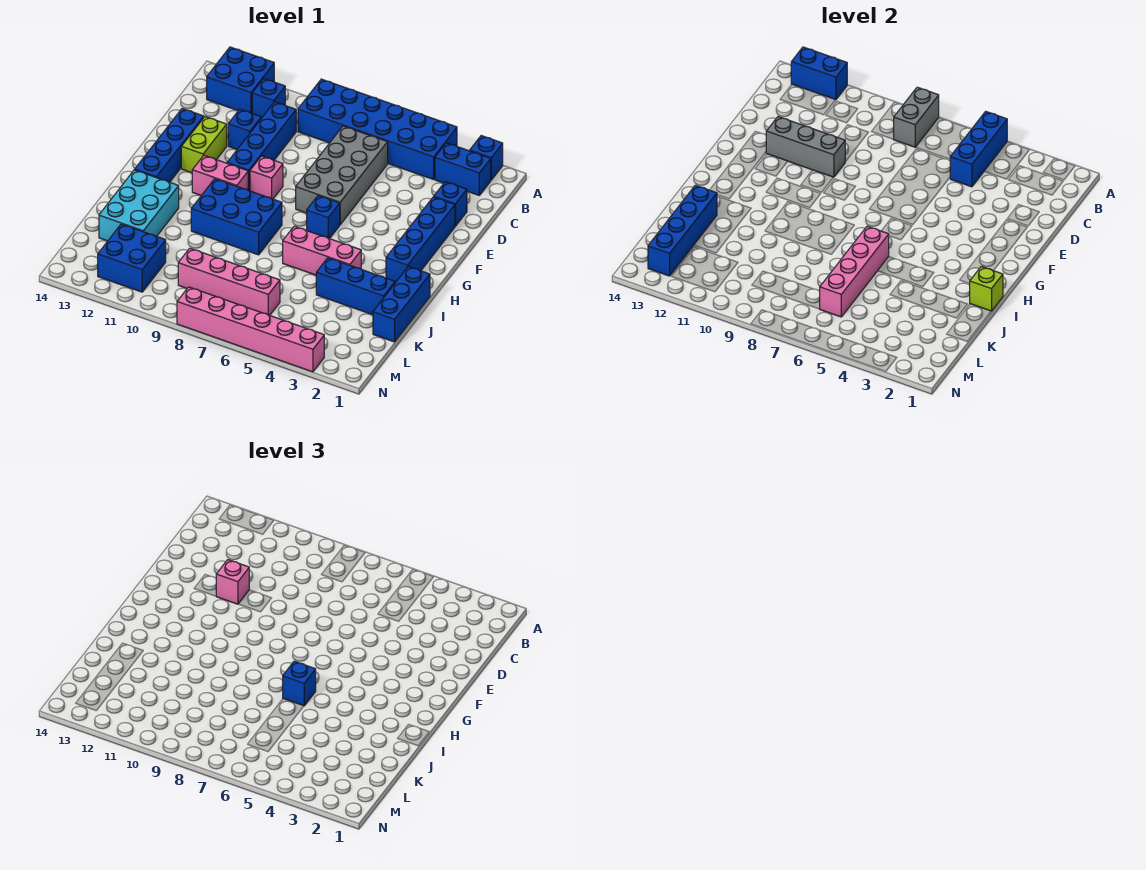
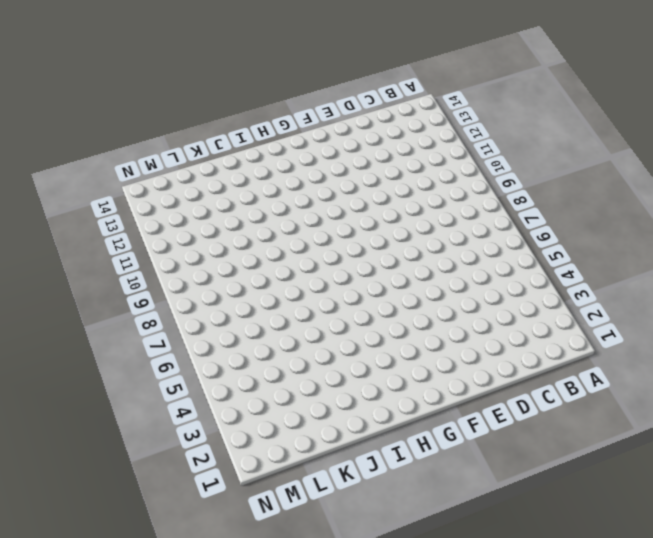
none -> blue 1x1 brick [470,136,503,180]
none -> blue 2x6 brick [298,79,457,179]
none -> blue 2x2 brick [207,47,274,113]
none -> blue 1x2 brick [435,143,491,195]

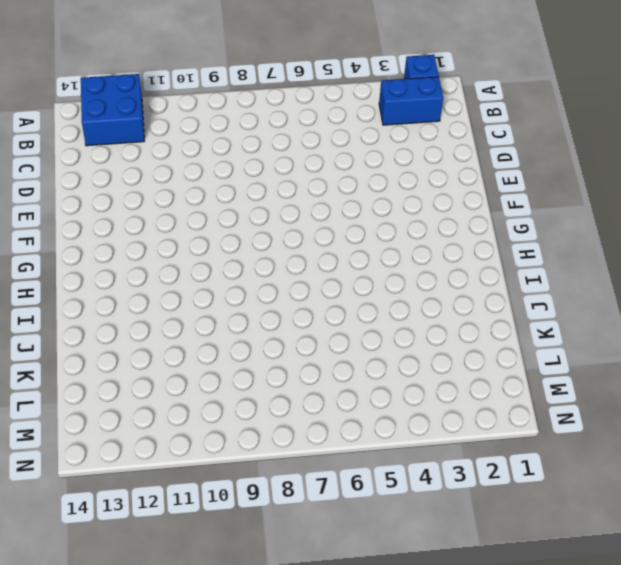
none -> blue 2x6 brick [298,79,457,179]
none -> blue 1x1 brick [252,79,285,118]
none -> grey 2x4 brick [296,126,388,225]
none -> blue 1x4 brick [227,102,296,191]

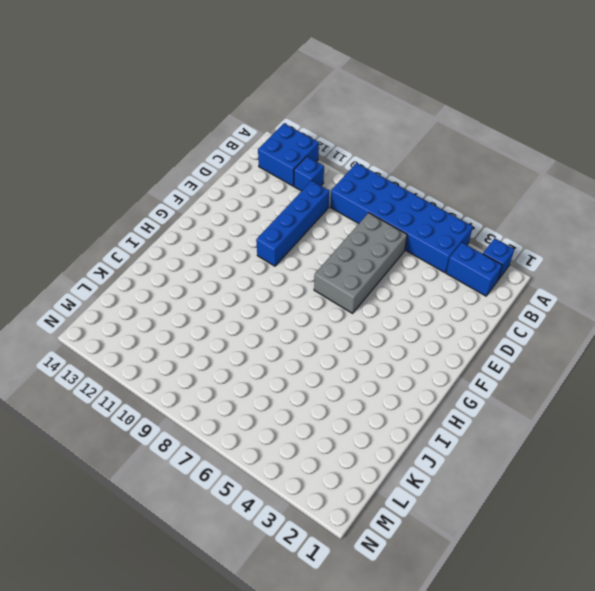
none -> blue 1x1 brick [434,182,467,226]
none -> blue 1x1 brick [228,109,261,149]
none -> blue 1x4 brick [386,197,455,283]
none -> lime 1x2 brick [181,117,227,173]

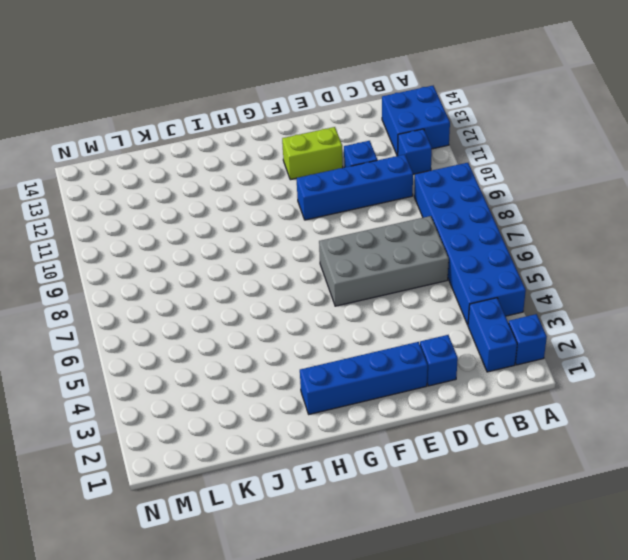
none -> blue 1x4 brick [135,109,204,182]
none -> pink 1x1 brick [250,156,283,199]
none -> blue 1x1 brick [307,196,340,239]
none -> pink 1x2 brick [192,155,248,195]

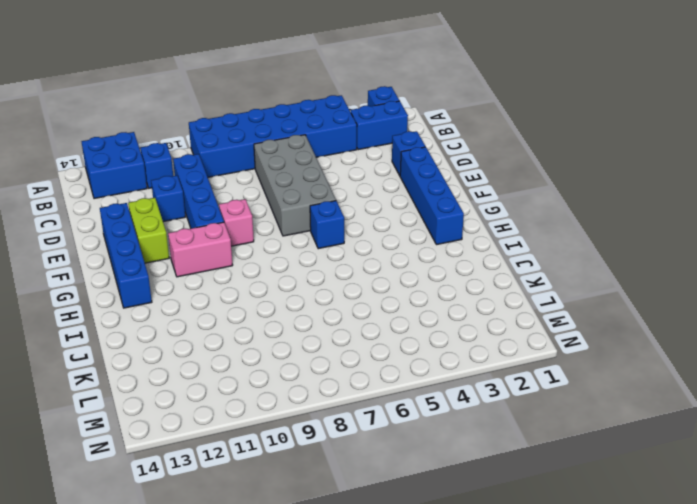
none -> blue 2x3 brick [191,179,282,255]
none -> blue 1x3 brick [373,266,430,342]
none -> pink 1x3 brick [283,226,361,275]
none -> cyan 2x3 brick [99,170,179,241]

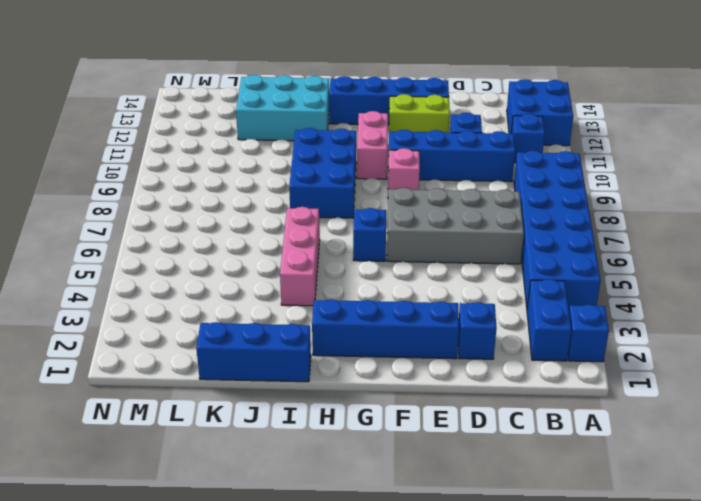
none -> blue 1x3 brick [316,258,395,315]
none -> pink 1x4 brick [178,248,280,315]
none -> blue 2x2 brick [98,224,166,292]
none -> pink 1x6 brick [177,287,324,372]

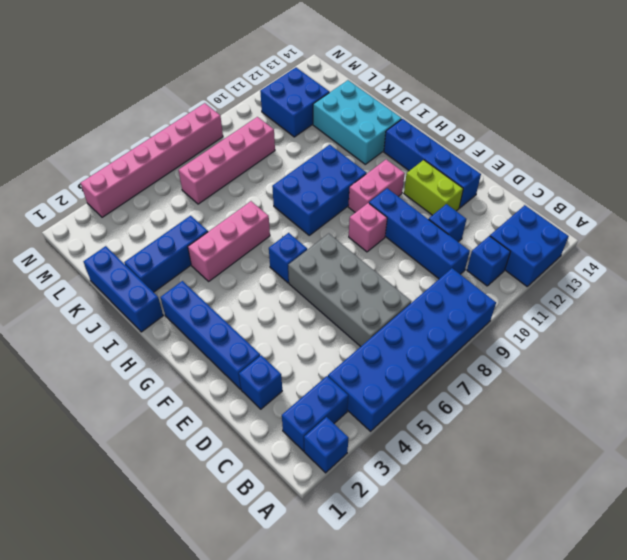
none -> blue 1x3 brick [950,111,1007,187]
none -> grey 1x2 brick [894,87,939,147]
none -> blue 1x2 brick [791,47,847,100]
none -> grey 1x3 brick [766,117,845,177]

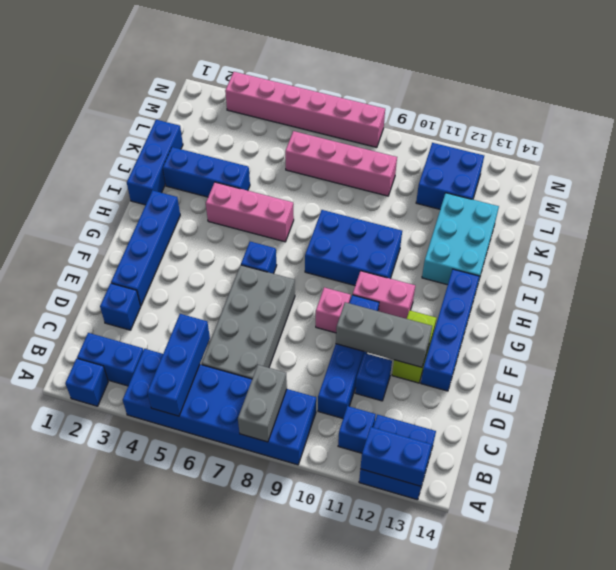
none -> lime 1x1 brick [969,266,1003,311]
none -> pink 1x4 brick [820,226,889,317]
none -> blue 1x4 brick [648,185,717,276]
none -> pink 1x1 brick [216,560,249,604]

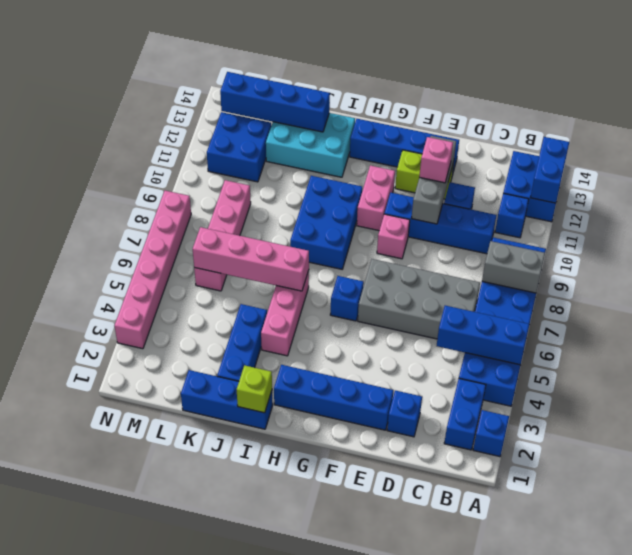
none -> blue 1x1 brick [283,661,316,706]

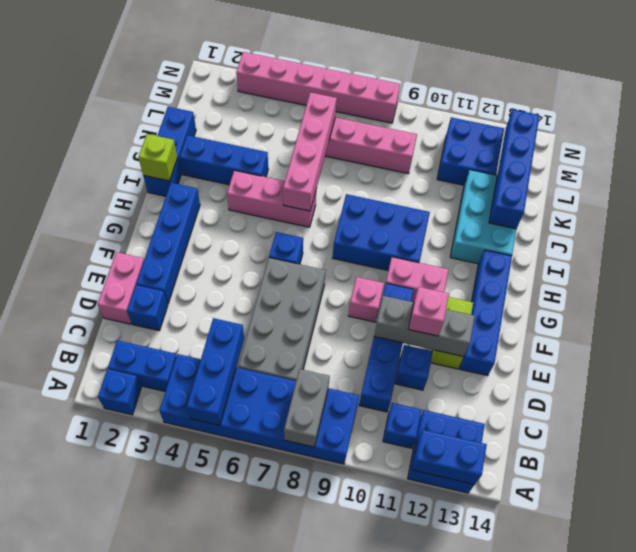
pink 1x2 brick [98,252,144,324] -> none
none -> blue 1x1 brick [283,661,316,706]

